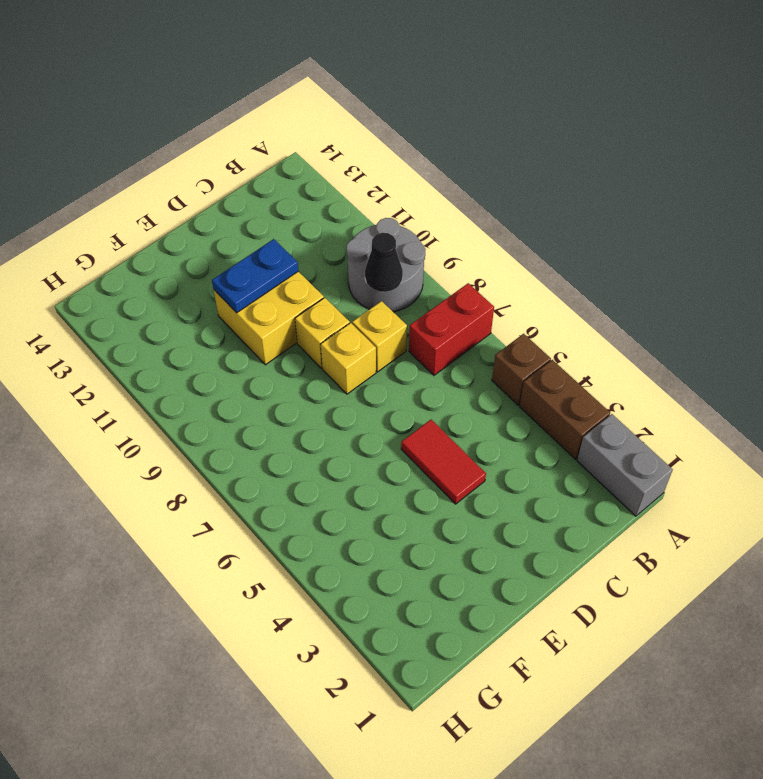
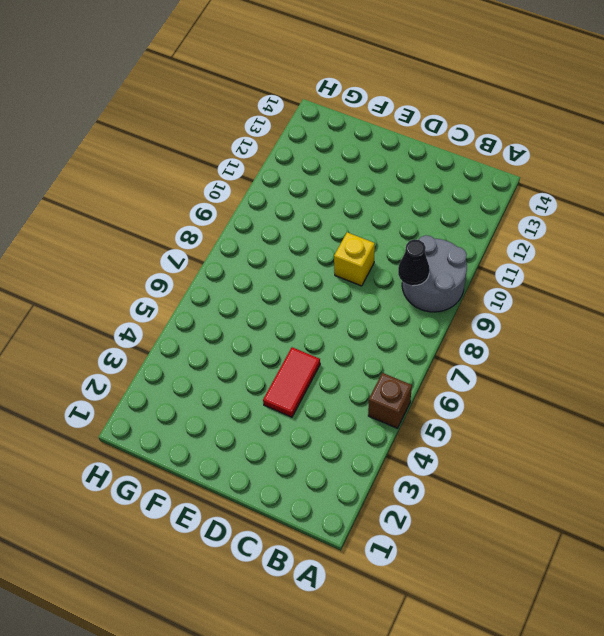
none -> grey 1x2 brick [577,414,673,516]
none -> brown 1x2 brick [520,360,610,459]
none -> red 1x2 brick [409,283,494,375]

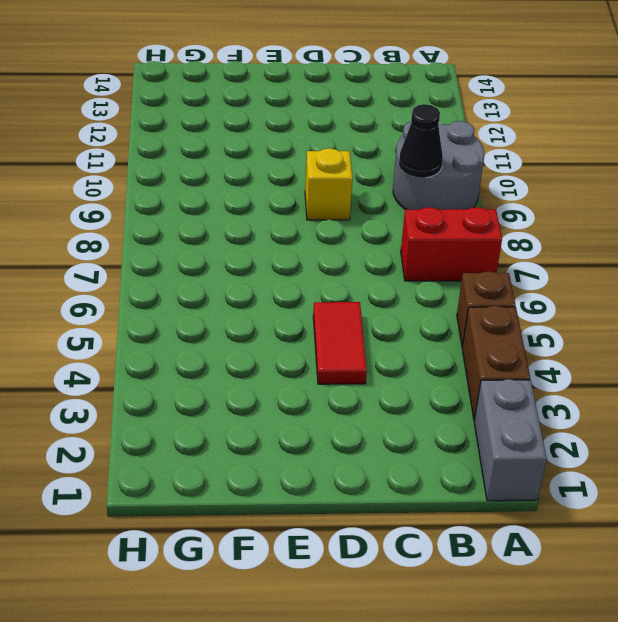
none -> yellow 1x1 brick [352,301,407,372]
none -> yellow 1x1 brick [321,323,376,394]
none -> yellow 2x2 brick [214,272,324,365]

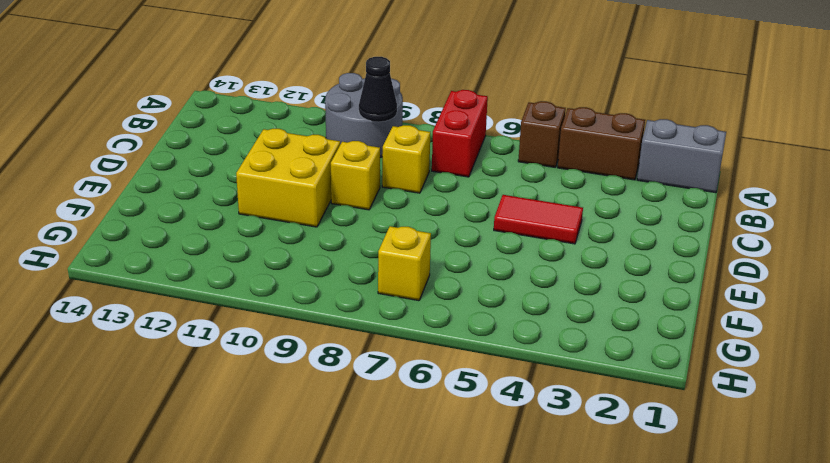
yellow 1x1 brick [378,226,431,301] -> yellow 1x1 brick moved to [321,323,376,394]
none -> blue 1x2 plate [212,239,298,313]

